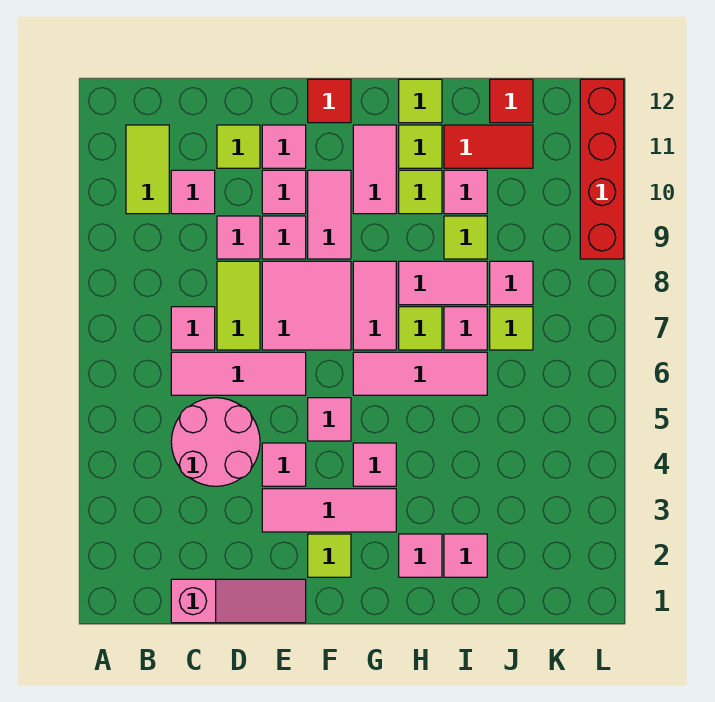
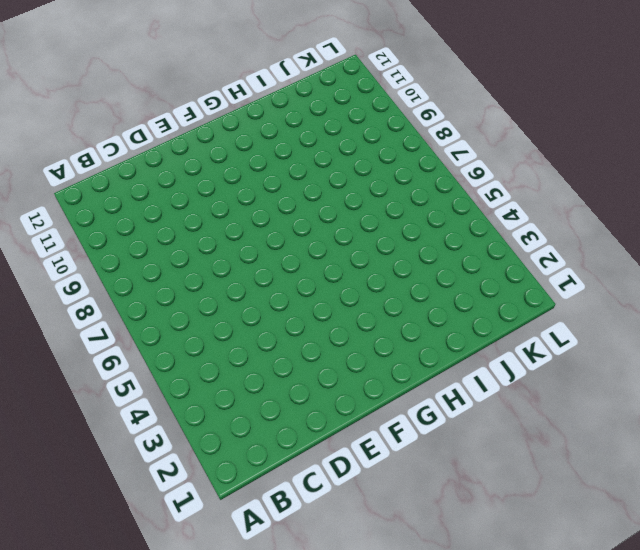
none -> lime 1x2 tile [126,125,169,214]
none -> pink 1x3 slope [171,579,306,623]
none -> pink 2x2 round brick [171,398,260,486]
none -> pink 1x3 tile [171,352,306,395]

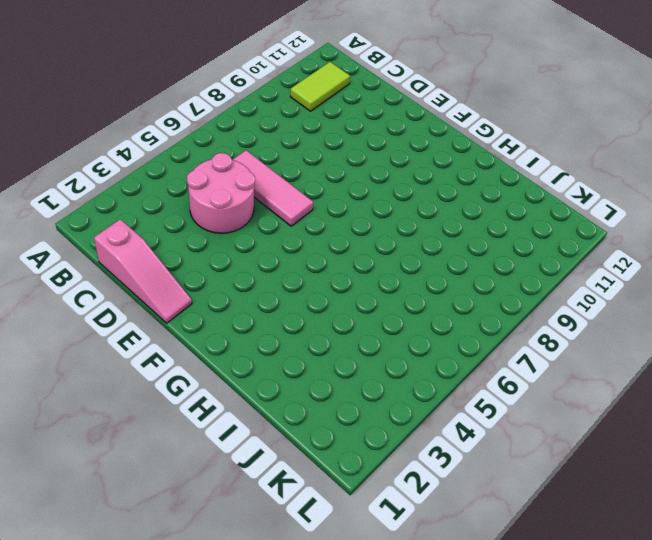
none -> pink 1x1 tile [171,307,215,350]
none -> pink 1x1 tile [171,170,215,214]
none -> lime 1x2 tile [217,261,260,350]
none -> pink 1x1 tile [217,216,260,259]

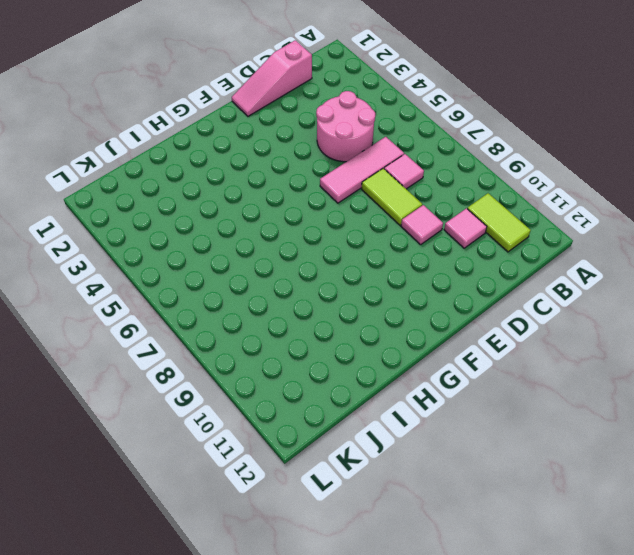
none -> lime 1x1 tile [217,125,260,168]
none -> pink 1x3 tile [262,489,396,532]
none -> pink 1x1 tile [262,443,306,486]
none -> pink 2x2 tile [262,261,351,350]

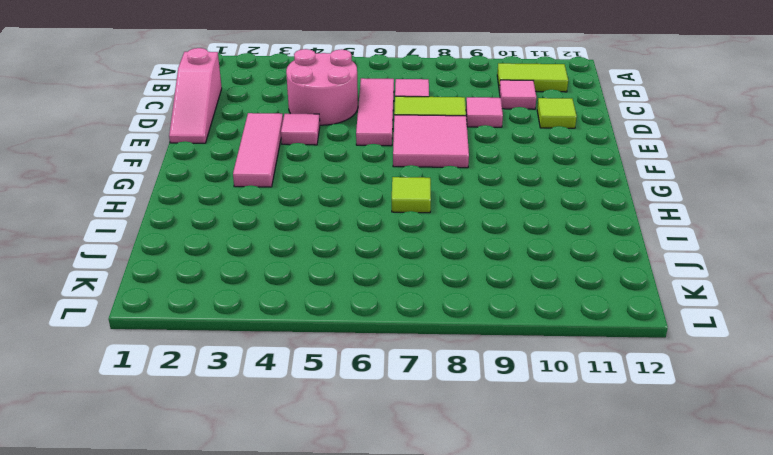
none -> pink 1x1 tile [262,216,306,259]
none -> pink 1x1 tile [262,170,306,214]
none -> pink 1x1 tile [262,125,306,168]
none -> lime 1x1 tile [308,534,351,577]

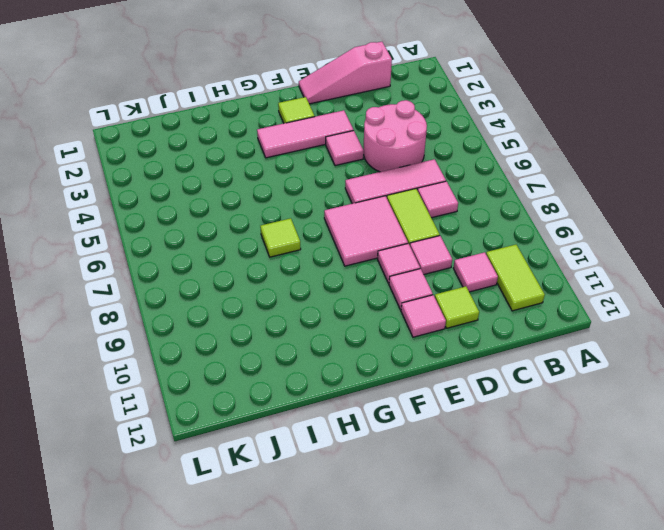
none -> pink 1x1 tile [308,398,351,441]
none -> pink 1x2 tile [308,170,351,259]
none -> red 1x1 tile [308,79,351,123]
none -> pink 1x1 tile [353,443,396,486]

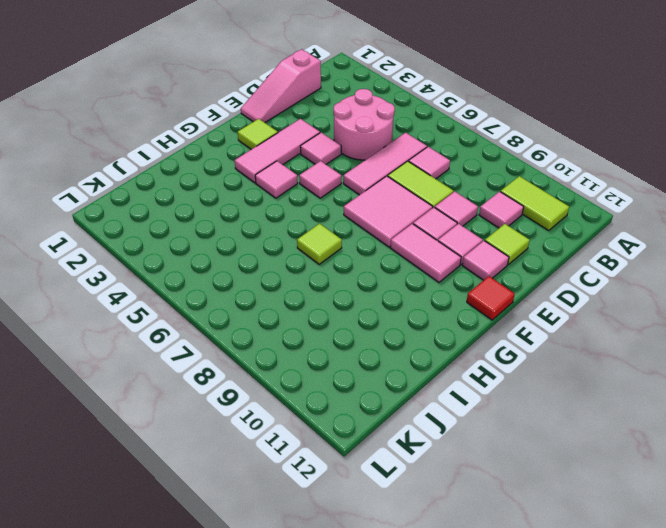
none -> pink 1x3 tile [353,352,487,395]
none -> pink 1x2 tile [353,261,396,350]
none -> pink 1x2 tile [353,125,396,214]
none -> pink 1x1 tile [399,534,442,577]

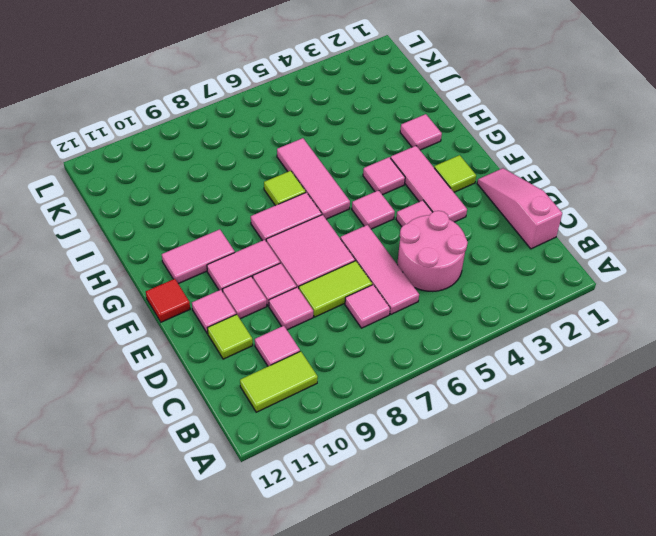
none -> pink 1x2 tile [399,261,487,305]
none -> lime 1x1 tile [399,170,442,214]
none -> lime 1x1 tile [399,125,442,168]
none -> lime 1x1 tile [399,79,442,123]

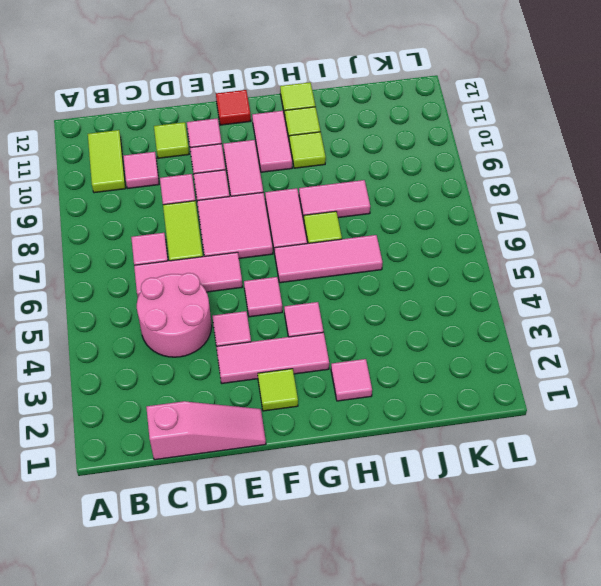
none -> pink 1x1 tile [444,534,487,577]
none -> pink 1x1 tile [444,307,487,350]
none -> lime 1x1 tile [444,216,487,259]
none -> pink 1x1 tile [444,170,487,214]

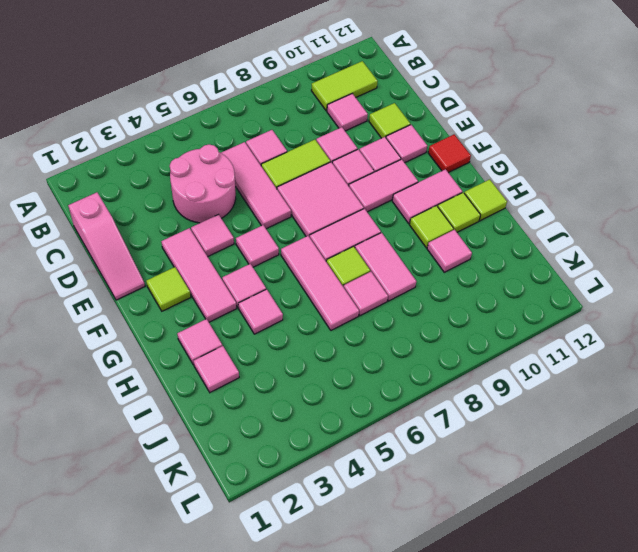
pink 1x1 tile [238,289,283,334] -> pink 1x1 tile moved to [490,261,533,305]
none -> lime 1x1 tile [444,216,487,259]
none -> red 1x2 tile [444,125,533,168]
none -> lime 1x1 tile [490,307,533,350]
none -> red 1x1 tile [490,79,533,123]

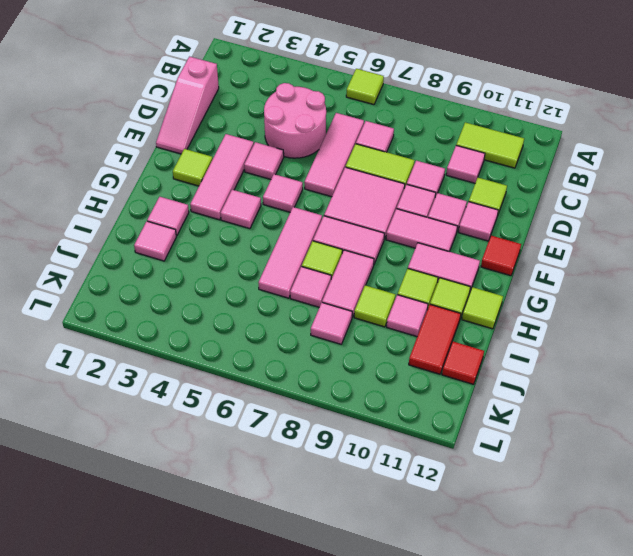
lime 1x1 tile [346,69,384,105] -> lime 1x1 tile moved to [490,307,533,350]
none -> red 1x4 brick [580,79,624,259]

